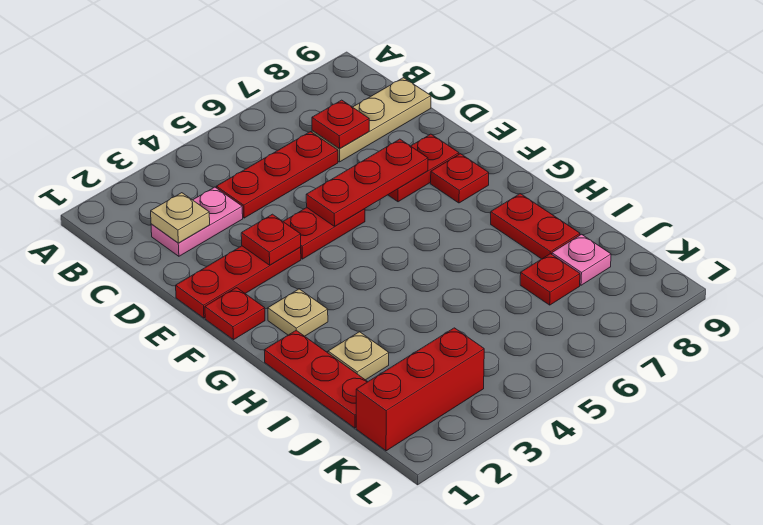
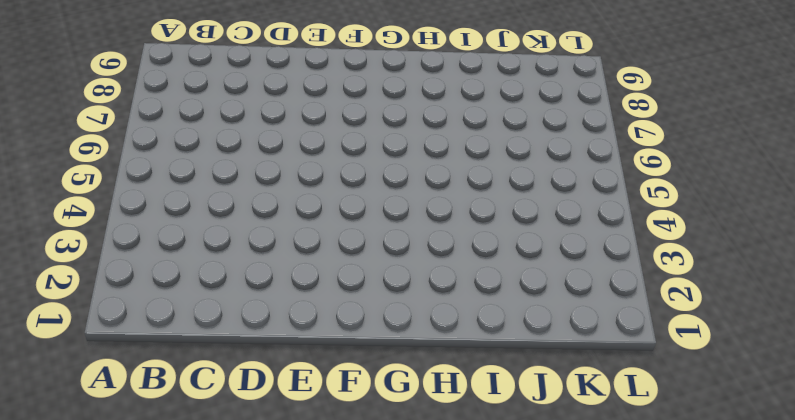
none -> pink 1x2 plate [151,187,243,256]
none -> red 1x3 plate [216,132,338,218]
none -> tan 1x3 plate [312,78,431,162]

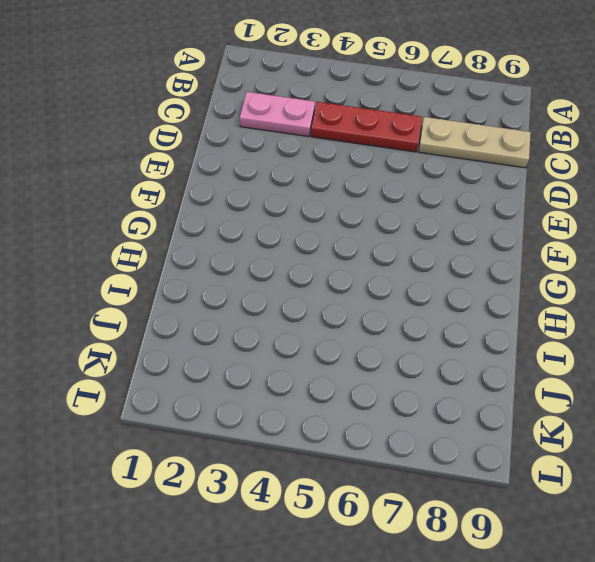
none -> red 1x3 plate [176,246,301,318]
none -> red 1x2 plate [283,208,365,259]
none -> red 1x2 plate [388,134,459,202]

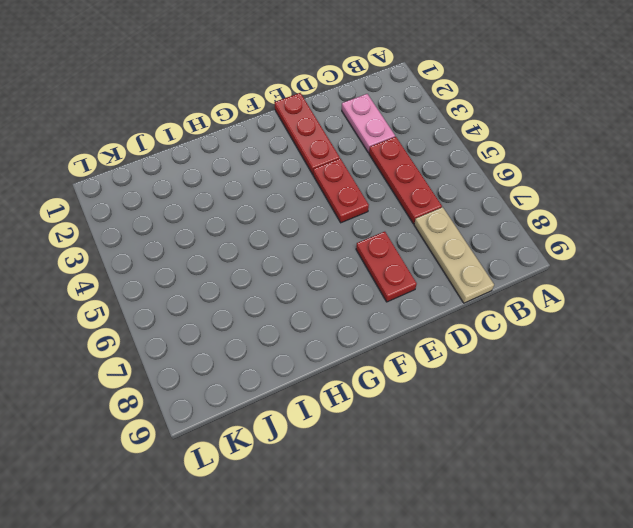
none -> red 1x1 plate [205,288,265,340]
none -> red 1x1 plate [431,154,489,203]
none -> tan 1x1 plate [268,289,328,336]

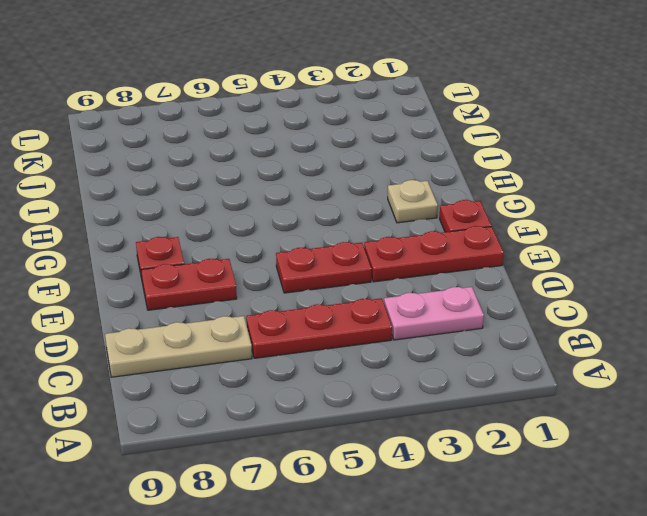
none -> red 1x3 plate [265,330,368,428]
none -> red 1x2 plate [491,194,580,259]
none -> tan 1x1 plate [328,332,389,380]

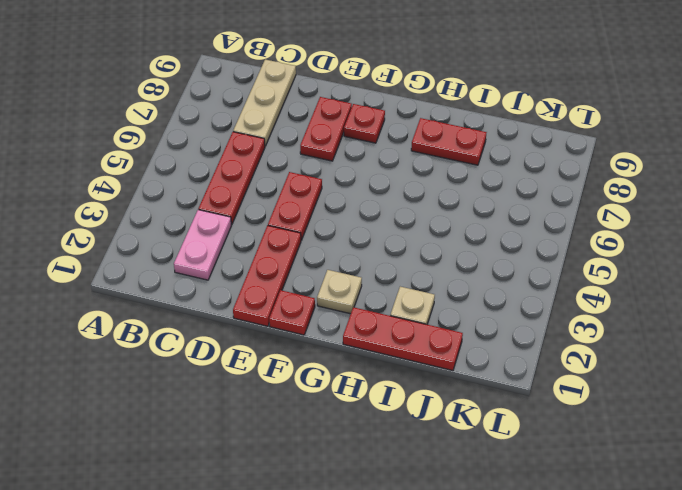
none -> red 1x1 plate [520,254,580,305]
none -> pink 1x1 plate [552,234,611,285]
none -> red 1x3 brick [356,328,484,451]

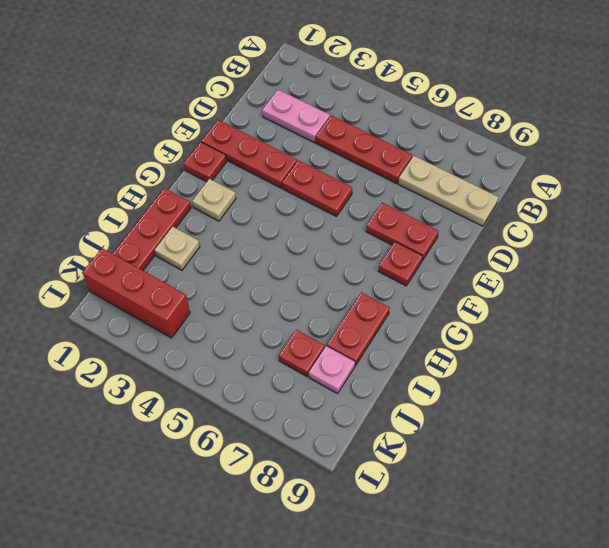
none -> tan 1x1 plate [151,193,210,243]
none -> red 1x1 plate [312,100,369,149]
none -> red 1x1 plate [241,214,301,265]

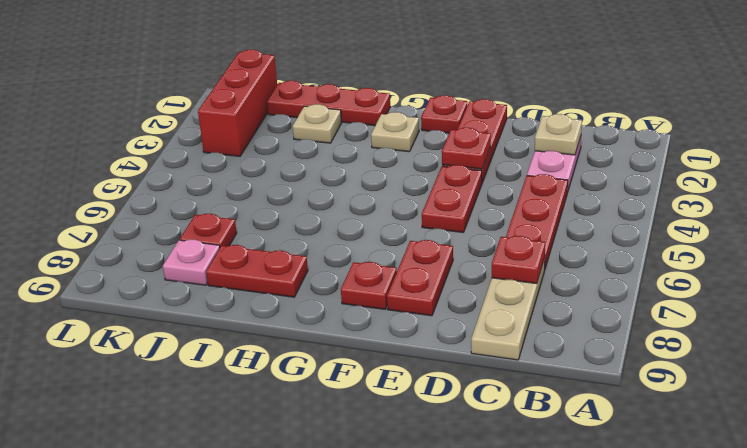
none -> red 1x3 plate [306,139,428,226]

